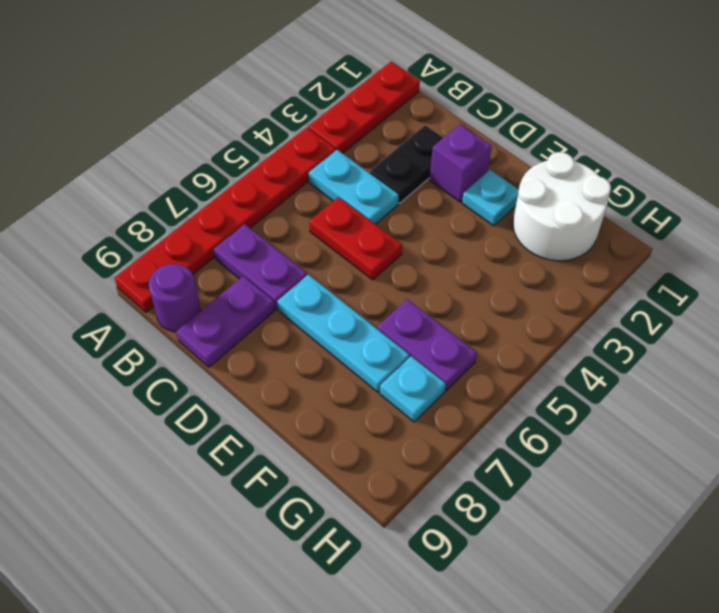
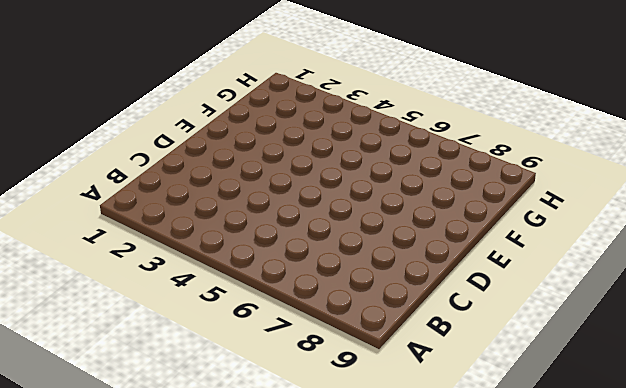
none -> red 1x3 plate [308,61,420,153]
none -> red 1x6 plate [115,128,336,312]
none -> cyan 1x2 plate [309,150,399,224]

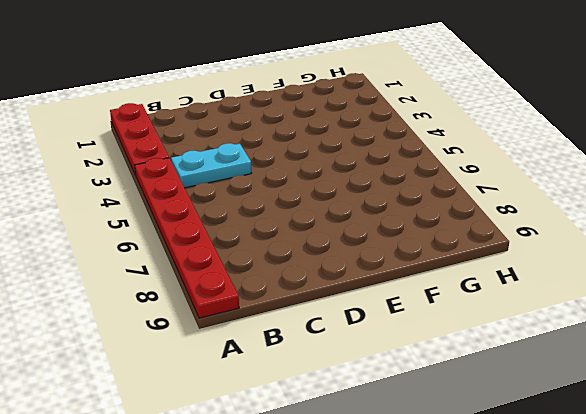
none -> purple 1x2 plate [214,224,307,309]
none -> purple 1x1 round brick [149,264,201,332]
none -> black 1x2 plate [370,125,443,203]

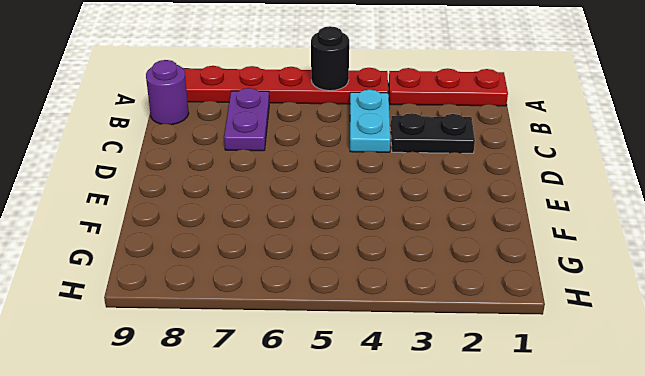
black 1x1 round brick [311,26,349,91] -> none
none -> red 1x2 plate [309,197,402,280]
none -> purple 1x2 plate [176,276,275,367]
none -> purple 1x1 brick [430,124,492,202]

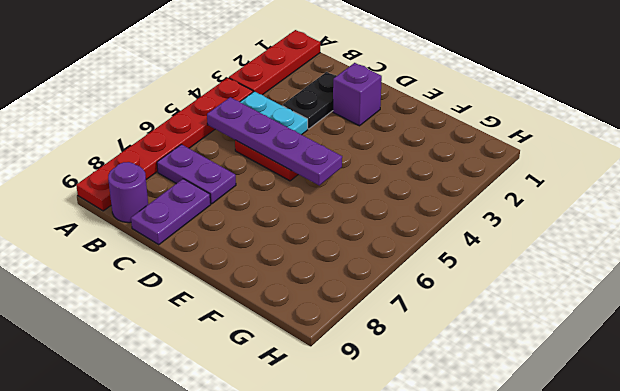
purple 1x4 plate [207,97,342,185] -> none
none -> cyan 1x3 plate [277,274,409,392]
none -> cyan 1x1 plate [462,170,519,226]
none -> white 2x2 round brick [513,152,611,261]

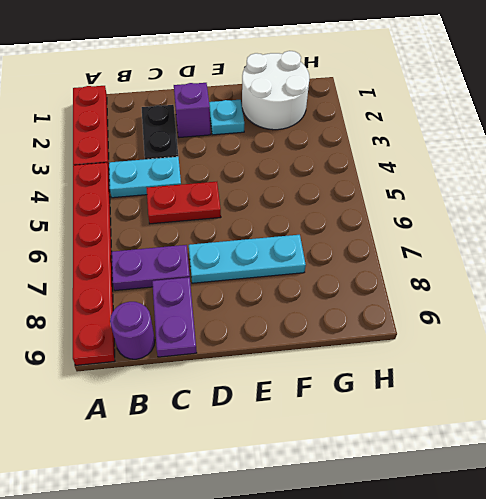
none -> purple 1x2 plate [377,299,477,391]
none -> cyan 1x1 plate [380,356,446,422]

